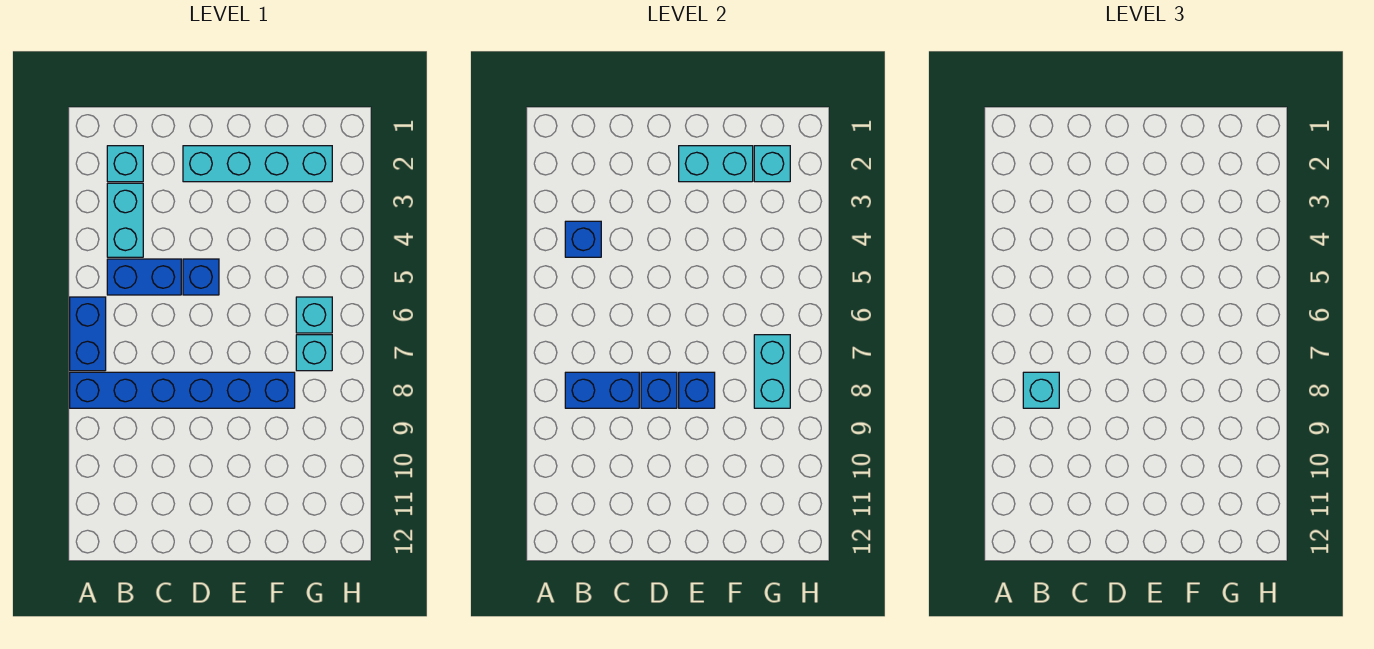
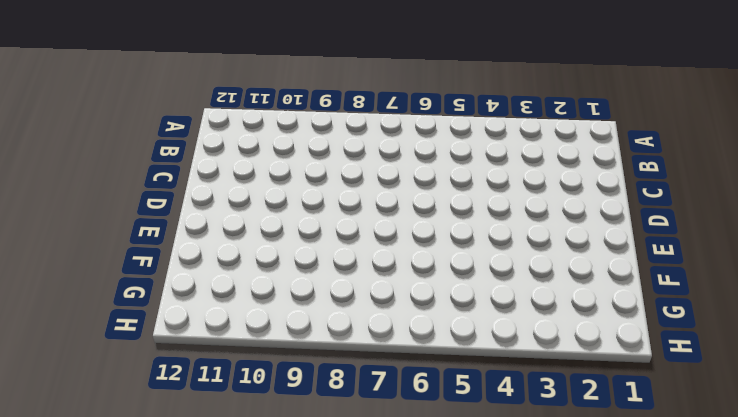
none -> blue 1x2 brick [70,297,106,371]
none -> blue 1x6 brick [70,372,295,408]
none -> cyan 1x1 brick [107,146,143,182]

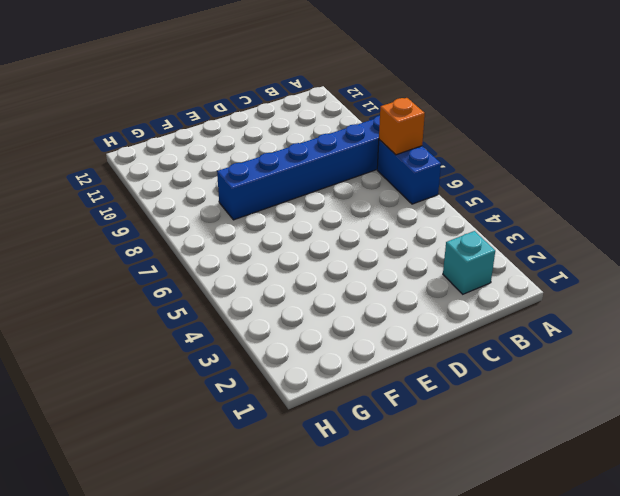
orange 1x1 brick [379,98,425,155] -> none
none -> cyan 1x2 brick [107,183,143,257]
none -> blue 1x2 brick [107,259,181,295]
none -> cyan 1x4 brick [183,146,332,182]

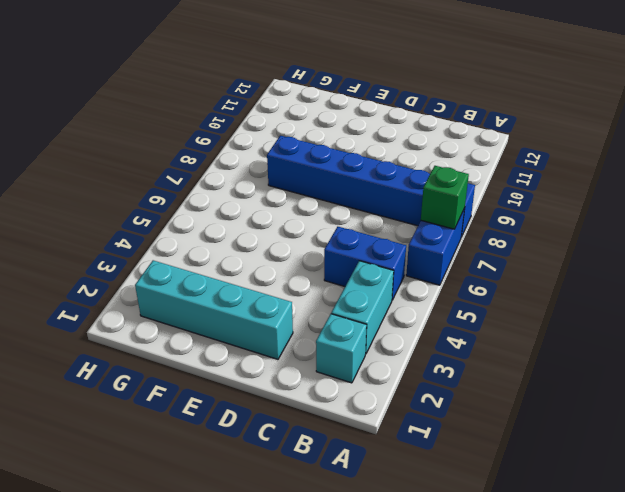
green 1x1 brick [421,166,469,229] -> none
none -> blue 1x1 brick [183,259,219,295]
none -> cyan 1x1 brick [296,297,332,333]
none -> cyan 1x1 brick [296,335,332,371]

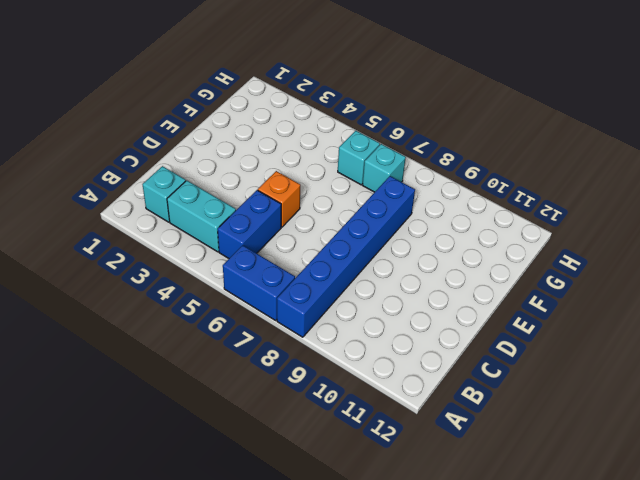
orange 1x1 brick [258,171,300,227] -> blue 1x1 brick [183,259,219,295]
none -> cyan 1x4 brick [183,146,332,182]
none -> blue 1x1 brick [565,221,601,257]
none -> blue 1x2 brick [565,372,639,408]

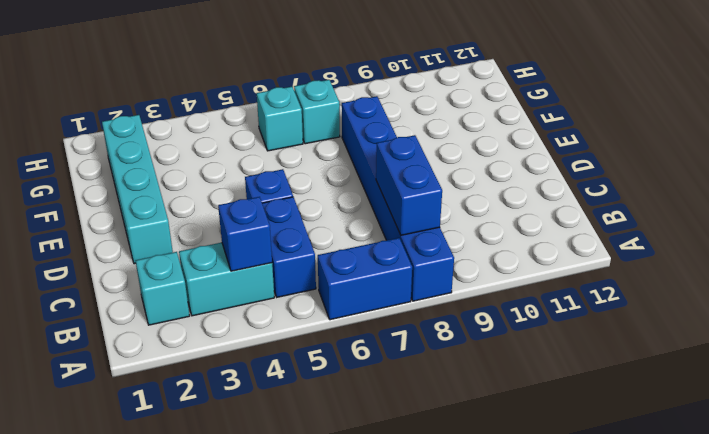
none -> blue 1x1 brick [641,372,677,408]
none -> cyan 1x2 brick [679,146,753,182]
none -> blue 1x1 brick [679,372,715,408]

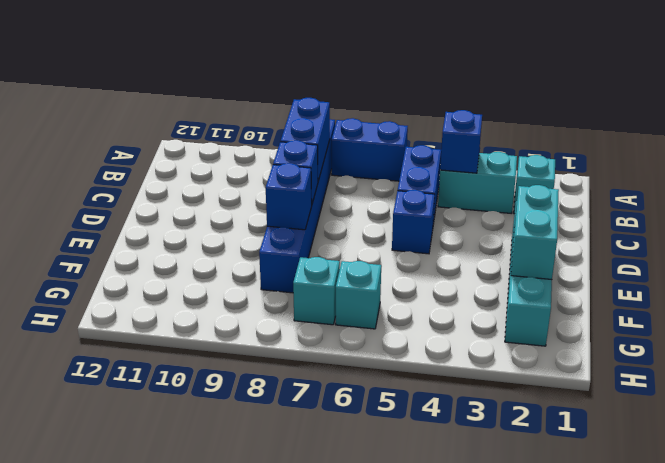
none -> cyan 1x1 brick [754,146,790,182]
none -> cyan 1x2 brick [754,335,790,408]
none -> cyan 1x1 brick [1023,372,1059,408]

